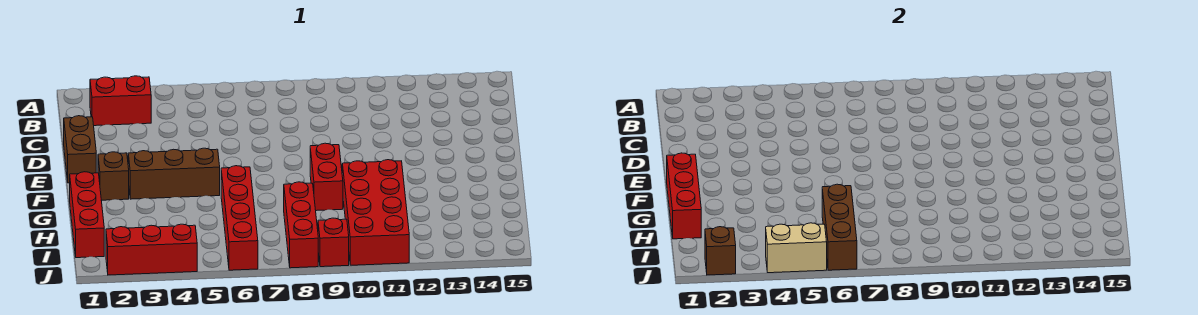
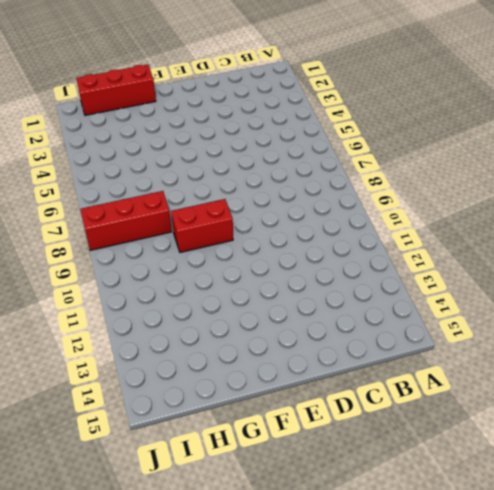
none -> red 1x2 brick [90,76,151,126]
none -> brown 1x2 brick [64,116,96,183]
none -> brown 1x1 brick [98,152,129,200]

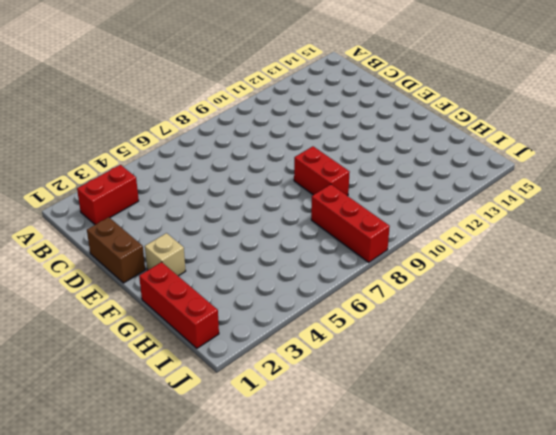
tan 1x1 brick [145,233,186,276] -> brown 1x1 brick [98,152,129,200]
none -> brown 1x3 brick [128,148,220,199]
none -> red 1x4 brick [221,166,258,270]
none -> red 2x4 brick [342,160,409,265]

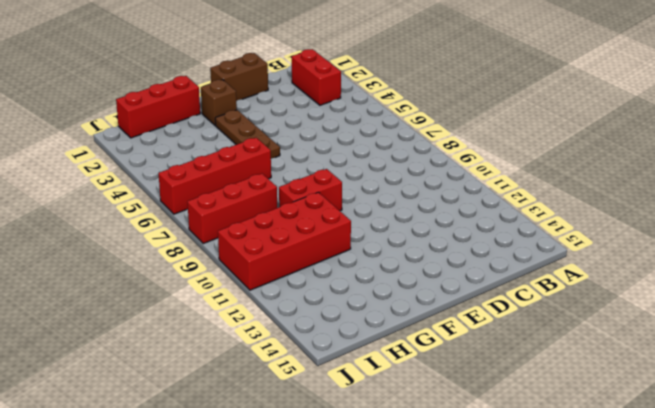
brown 1x3 plate [215,110,280,159] -> brown 1x3 brick [128,148,220,199]
none -> red 1x3 brick [106,224,197,275]
none -> red 1x1 brick [318,218,349,267]
none -> red 1x3 brick [667,153,701,239]

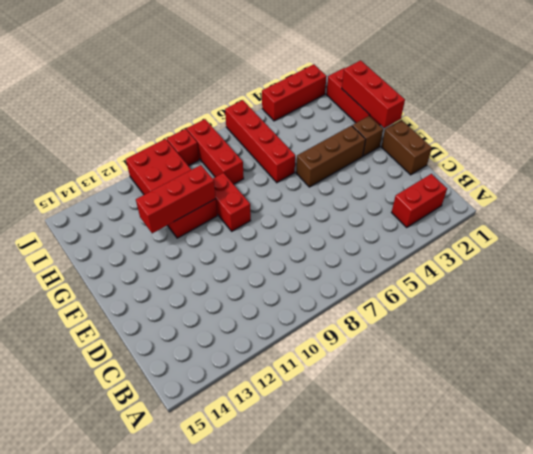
red 1x3 brick [136,165,216,234] -> none
none -> brown 1x3 brick [822,184,857,270]
none -> brown 1x1 brick [705,227,736,275]
none -> tan 1x2 brick [766,223,827,273]

